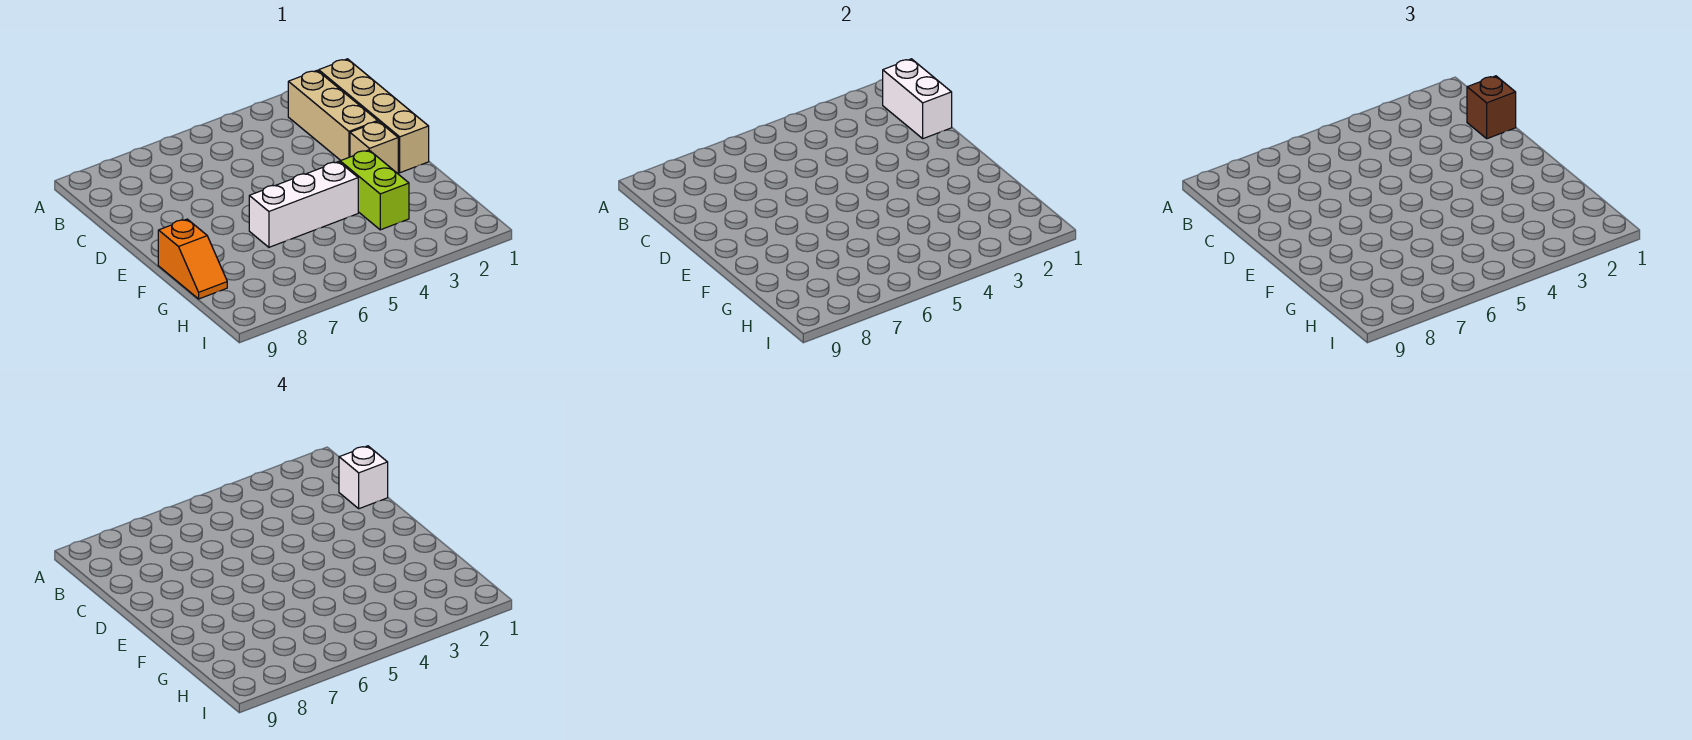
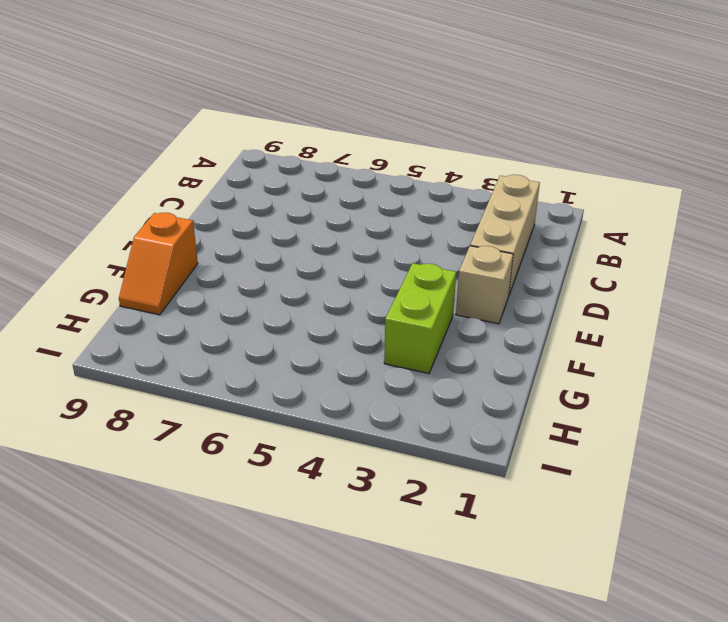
none -> tan 1x4 brick [319,59,429,173]
none -> white 1x3 brick [249,162,358,247]

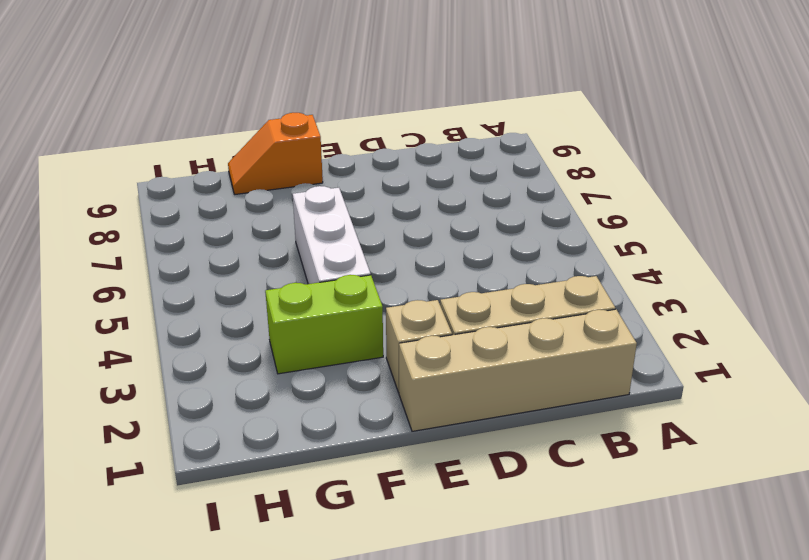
none -> white 1x2 brick [883,59,952,139]
none -> brown 1x1 brick [1467,76,1516,139]

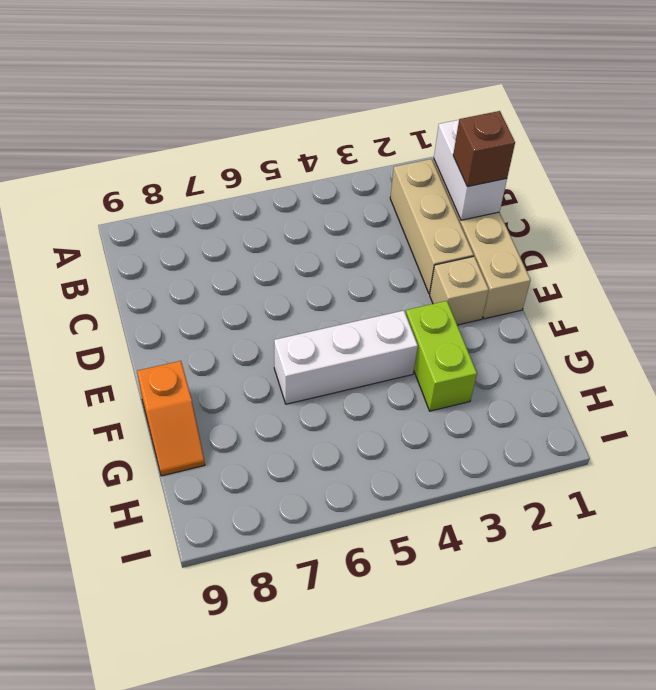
none -> white 1x1 brick [339,446,388,509]

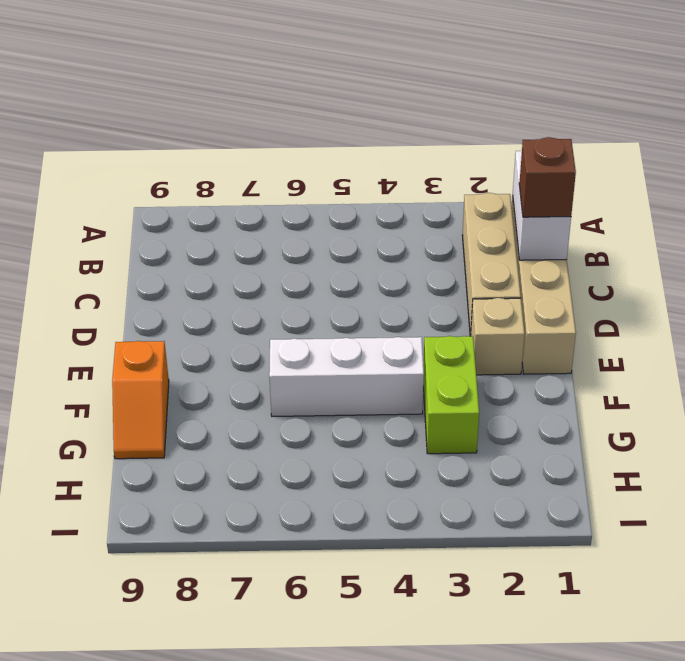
none -> white 1x1 brick [339,446,388,509]

